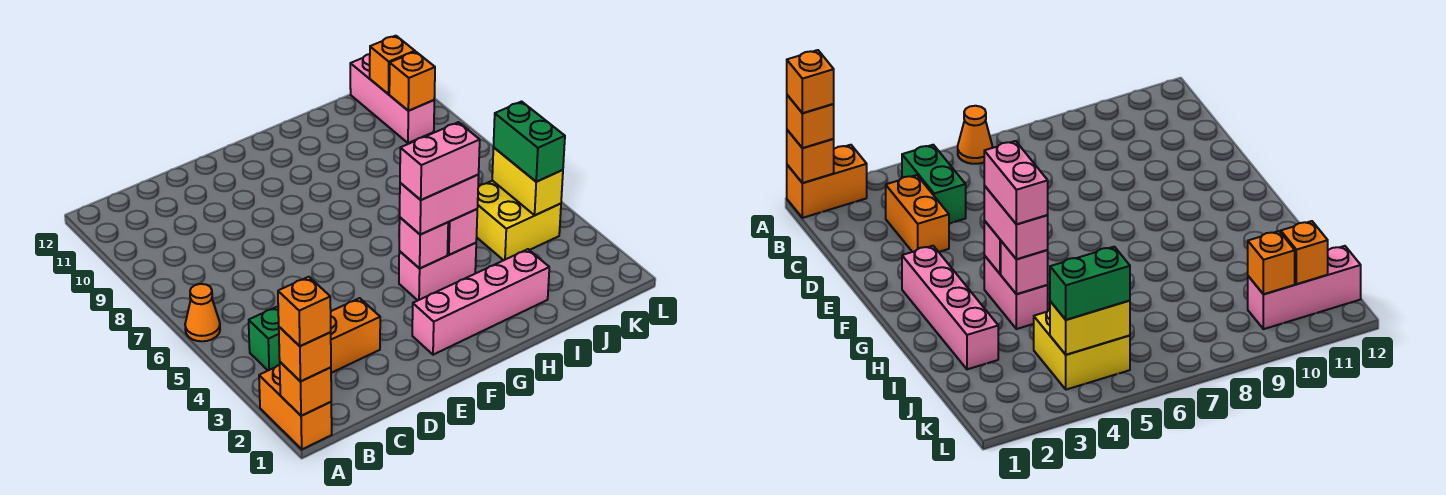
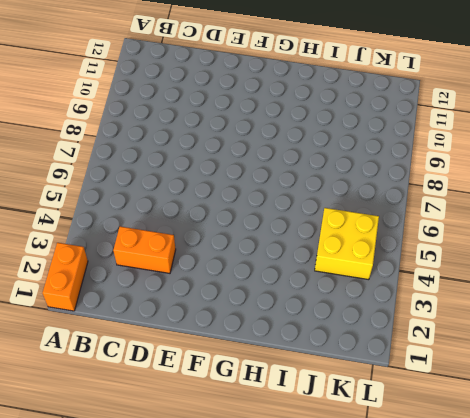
none -> orange 1x1 cone [185,284,220,341]
none -> green 1x2 brick [249,306,280,370]
none -> pink 1x4 brick [412,249,549,355]

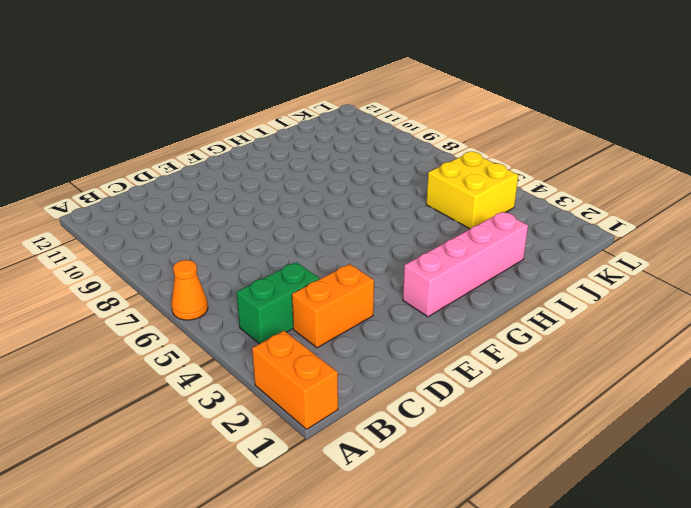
none -> pink 1x2 brick [399,243,476,300]
none -> pink 1x3 brick [350,54,434,143]
none -> orange 1x1 brick [280,362,331,416]

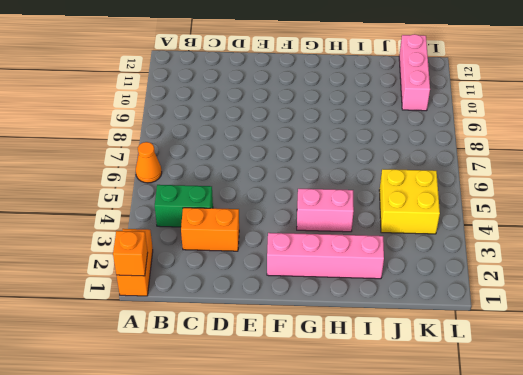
none -> pink 1x1 brick [399,218,448,268]
none -> pink 1x1 brick [448,209,477,255]
none -> yellow 1x2 brick [492,148,563,215]

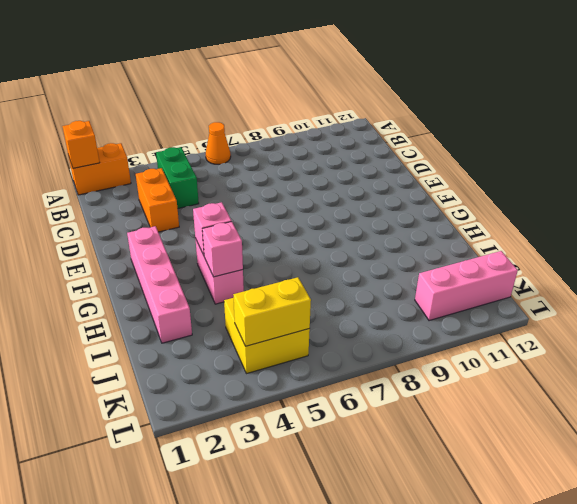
none -> orange 1x1 brick [389,52,435,111]
none -> orange 1x1 brick [370,36,415,94]
none -> orange 1x1 brick [279,327,331,381]

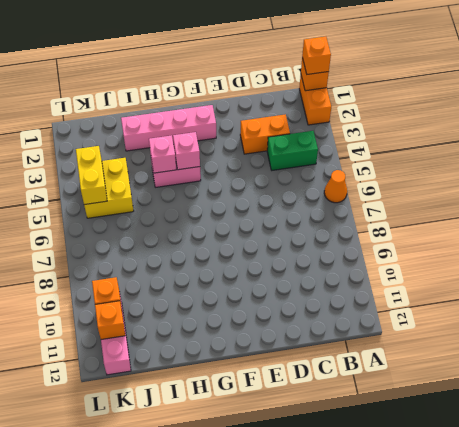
none -> pink 1x2 brick [400,175,479,235]
none -> green 1x2 brick [493,102,565,182]
none -> orange 1x1 brick [278,277,331,346]

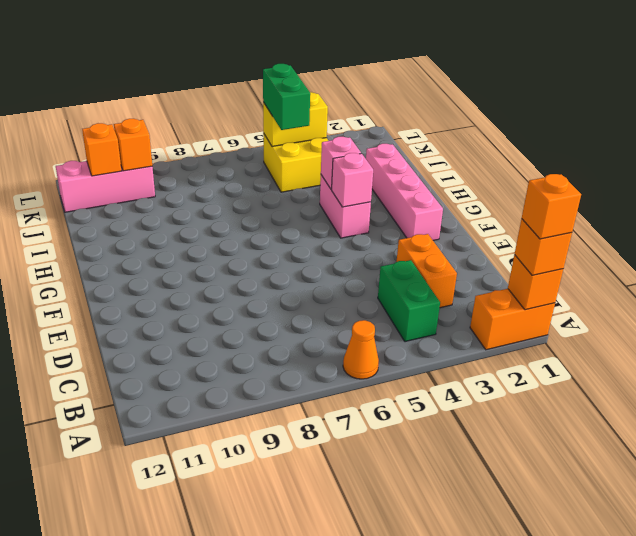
green 1x2 brick [263,64,310,130] -> green 1x2 brick turned to [493,102,565,182]
none -> pink 1x2 brick [400,175,479,235]
none -> pink 1x2 brick [400,122,480,200]

